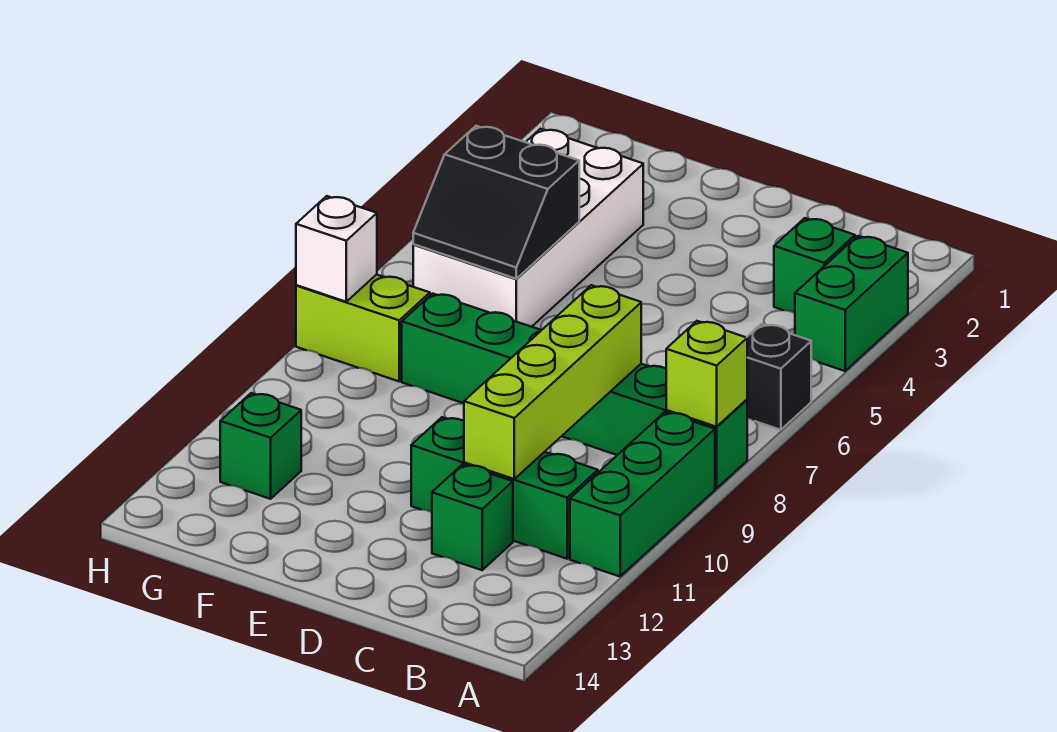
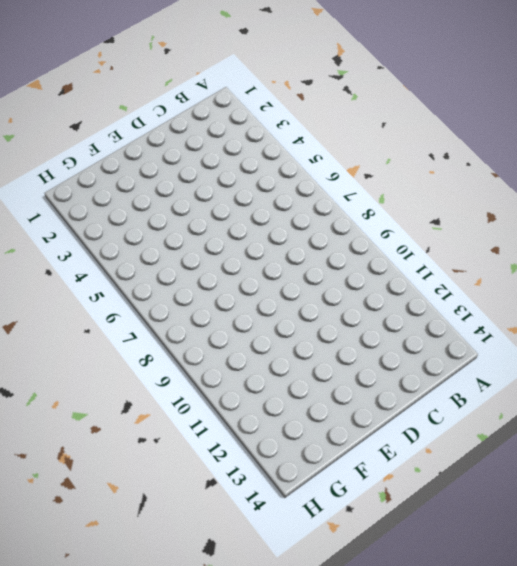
none -> green 1x2 brick [795,236,908,371]
none -> black 1x1 brick [747,324,811,430]
none -> green 1x6 brick [402,294,747,489]

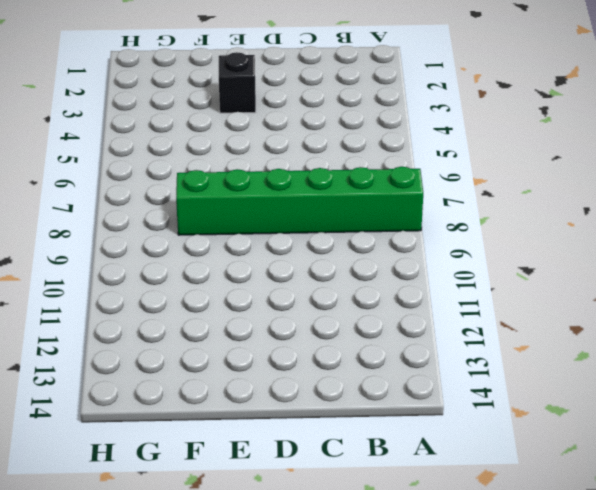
black 1x1 brick [219,52,256,113] -> black 1x1 brick moved to [747,324,811,430]
none -> green 1x2 brick [795,236,908,371]
none -> green 1x3 brick [570,412,715,577]
none -> green 1x1 brick [774,218,855,313]

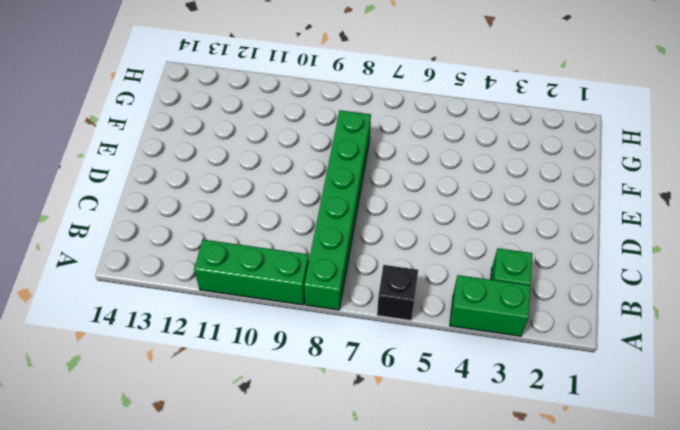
none -> green 1x3 brick [411,417,598,559]
none -> green 1x1 brick [432,464,513,570]
none -> white 2x4 brick [413,129,643,327]

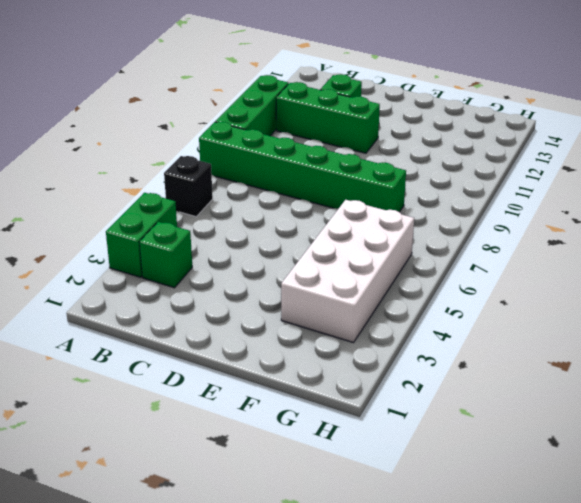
none -> lime 1x2 brick [296,274,430,381]
none -> green 1x1 brick [220,393,301,499]
none -> lime 1x1 brick [666,321,747,427]

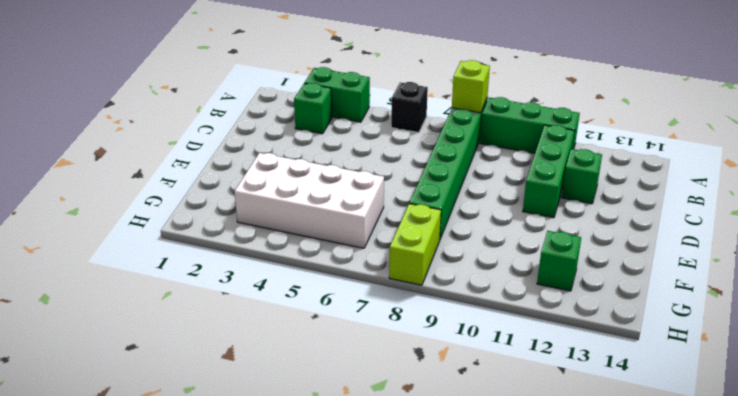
none -> lime 1x4 brick [464,285,641,479]
none -> black 2x2 slope [413,126,579,279]
none -> white 1x1 brick [296,196,377,302]

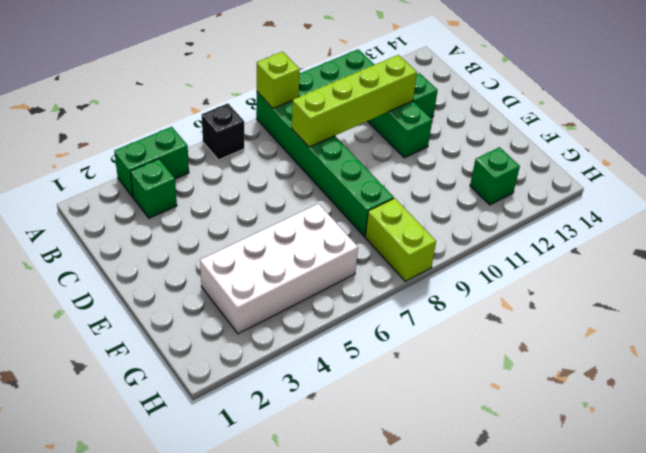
none -> black 2x2 slope [413,126,579,279]
none -> white 1x1 brick [296,196,377,302]

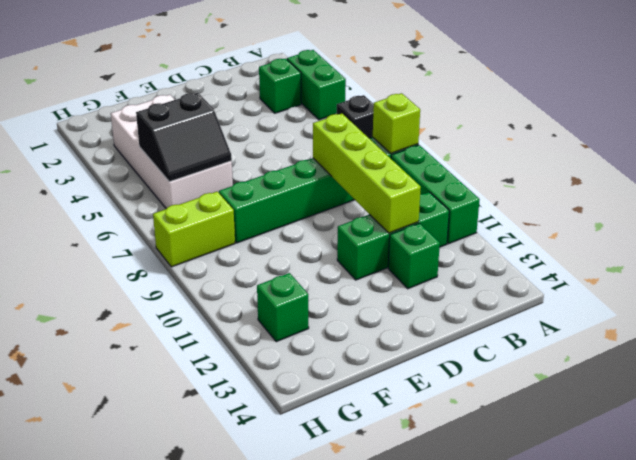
none -> white 1x1 brick [296,196,377,302]

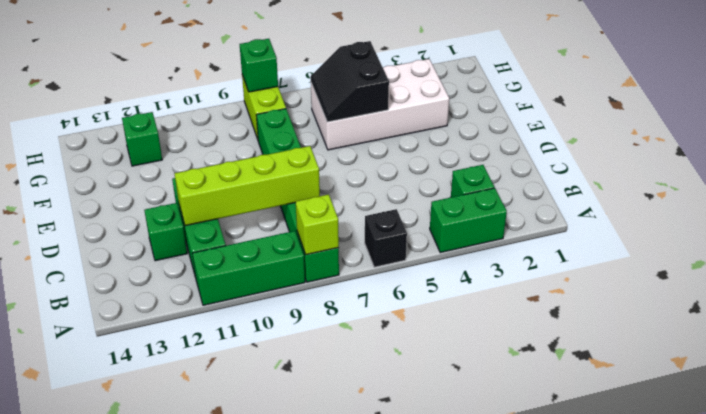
green 1x1 brick [240,39,278,92] -> white 1x1 brick [296,196,377,302]

